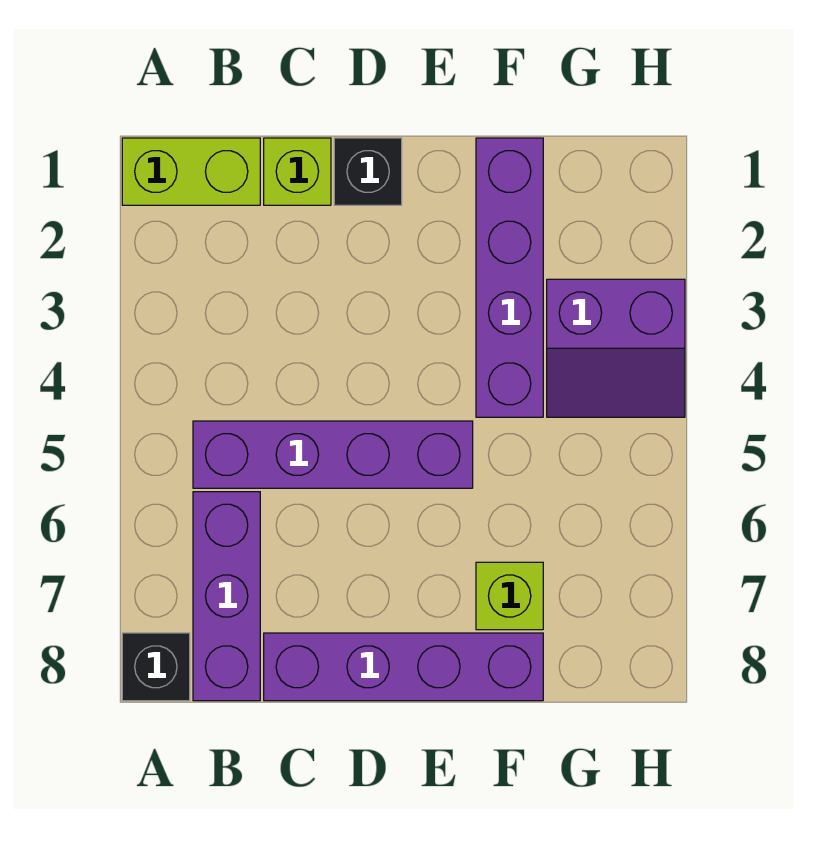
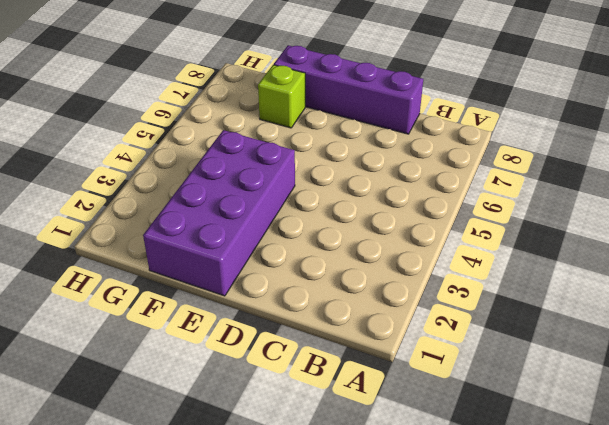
purple 2x4 brick [143,130,295,296] -> purple 1x4 brick [476,138,543,417]
none -> lime 1x2 brick [122,138,260,205]
none -> black 1x1 brick [122,633,190,701]

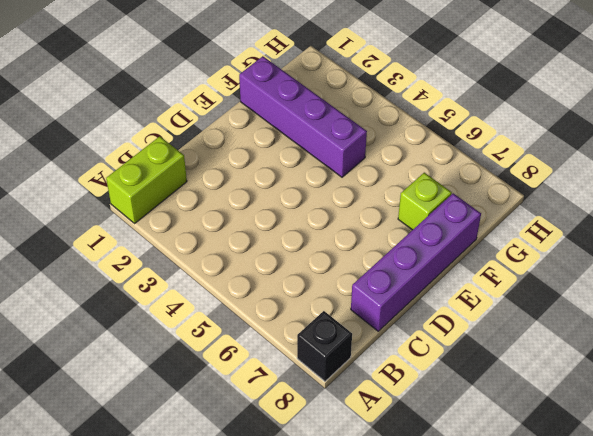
none -> purple 1x4 brick [193,421,473,488]
none -> purple 1x3 brick [193,492,260,701]

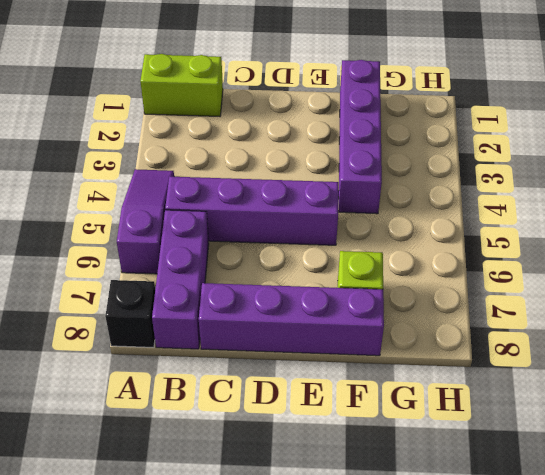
purple 1x3 slope [117,169,174,274] -> none
none -> lime 1x1 brick [264,138,331,205]
none -> black 1x1 brick [334,138,402,205]

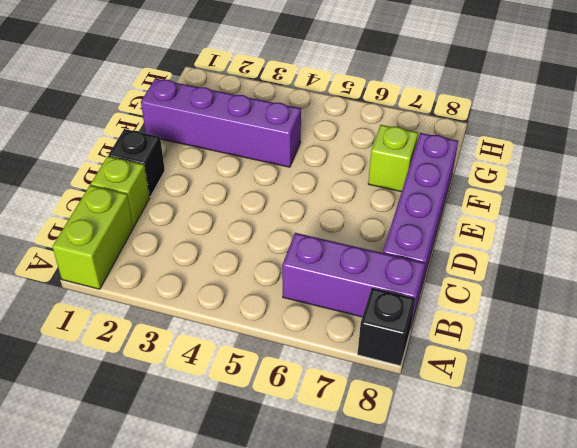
none -> purple 1x4 brick [193,421,473,488]
none -> purple 2x2 slope [547,279,685,417]

